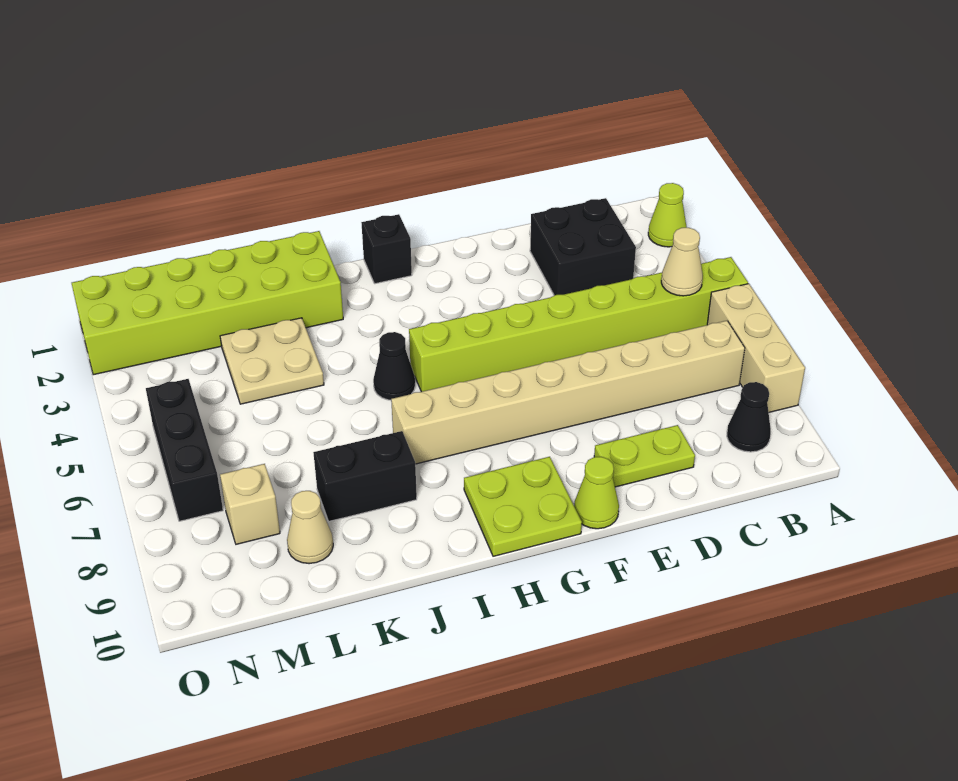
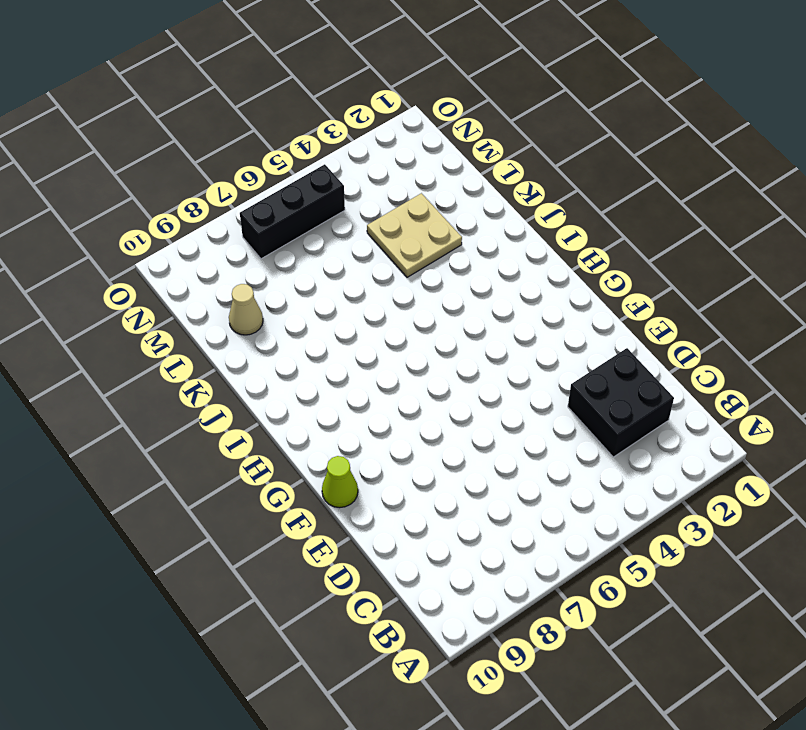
none -> lime 1x1 cone [648,183,687,247]
none -> lime 1x8 brick [409,257,748,392]
none -> tan 1x3 brick [707,284,805,412]

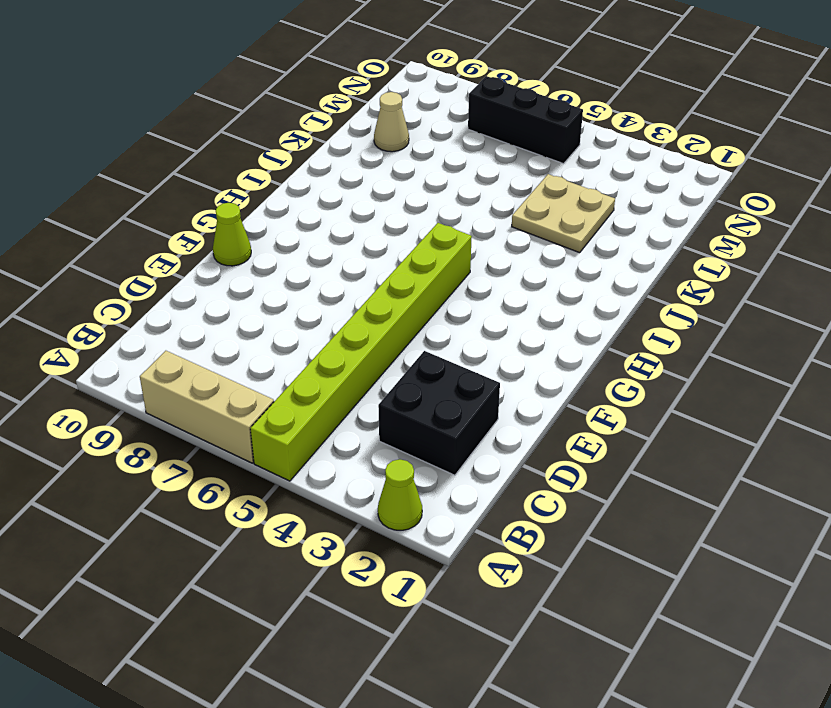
none -> tan 1x8 brick [391,321,745,464]
none -> black 1x1 cone [727,382,771,452]
none -> lime 1x2 plate [594,425,695,487]

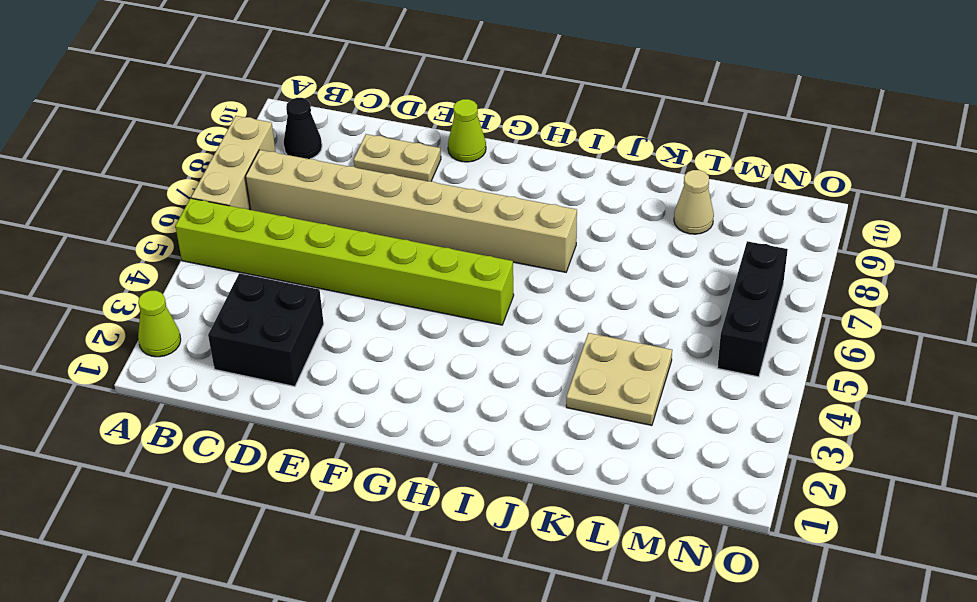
tan 1x2 plate [354,134,441,181] -> lime 1x2 plate [594,425,695,487]
none -> lime 2x2 plate [464,457,582,556]
none -> black 1x1 brick [361,214,412,284]
none -> black 1x1 cone [373,332,415,400]

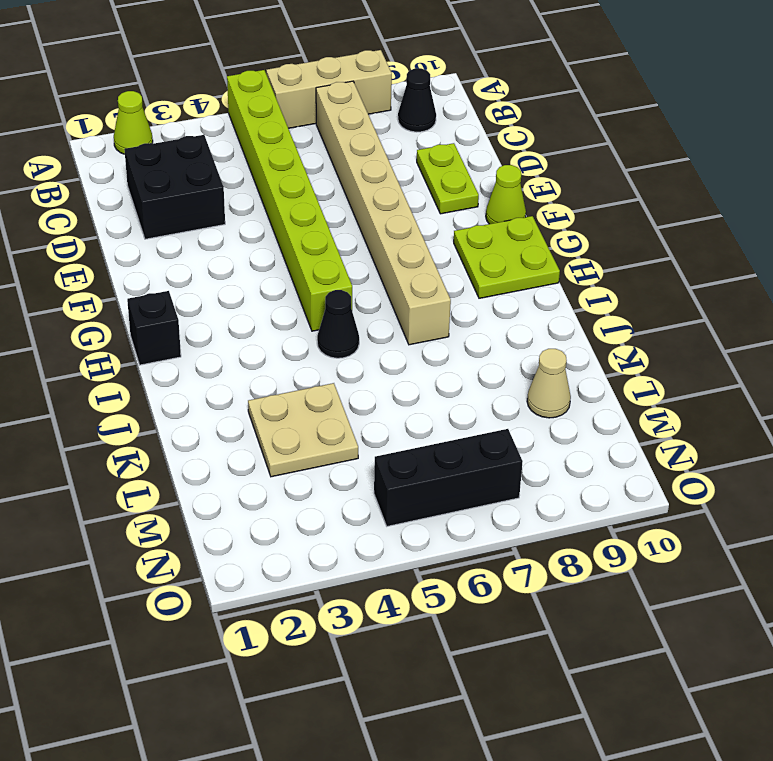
none -> lime 2x6 brick [72,231,343,375]
none -> black 1x2 brick [313,431,417,521]
none -> tan 1x1 brick [220,464,280,544]

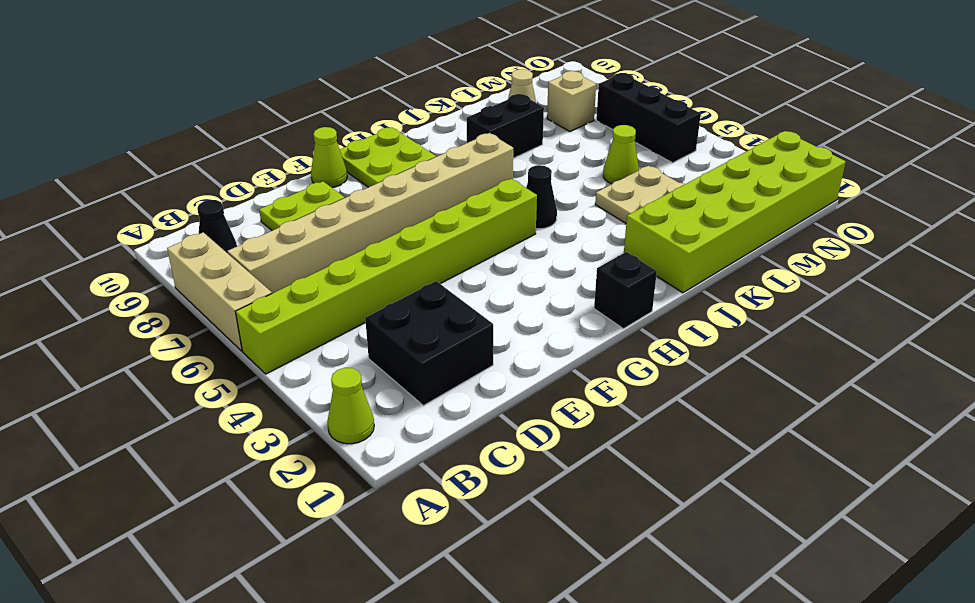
lime 1x1 cone [603,125,639,184] -> none
none -> tan 1x1 cone [661,228,703,296]

